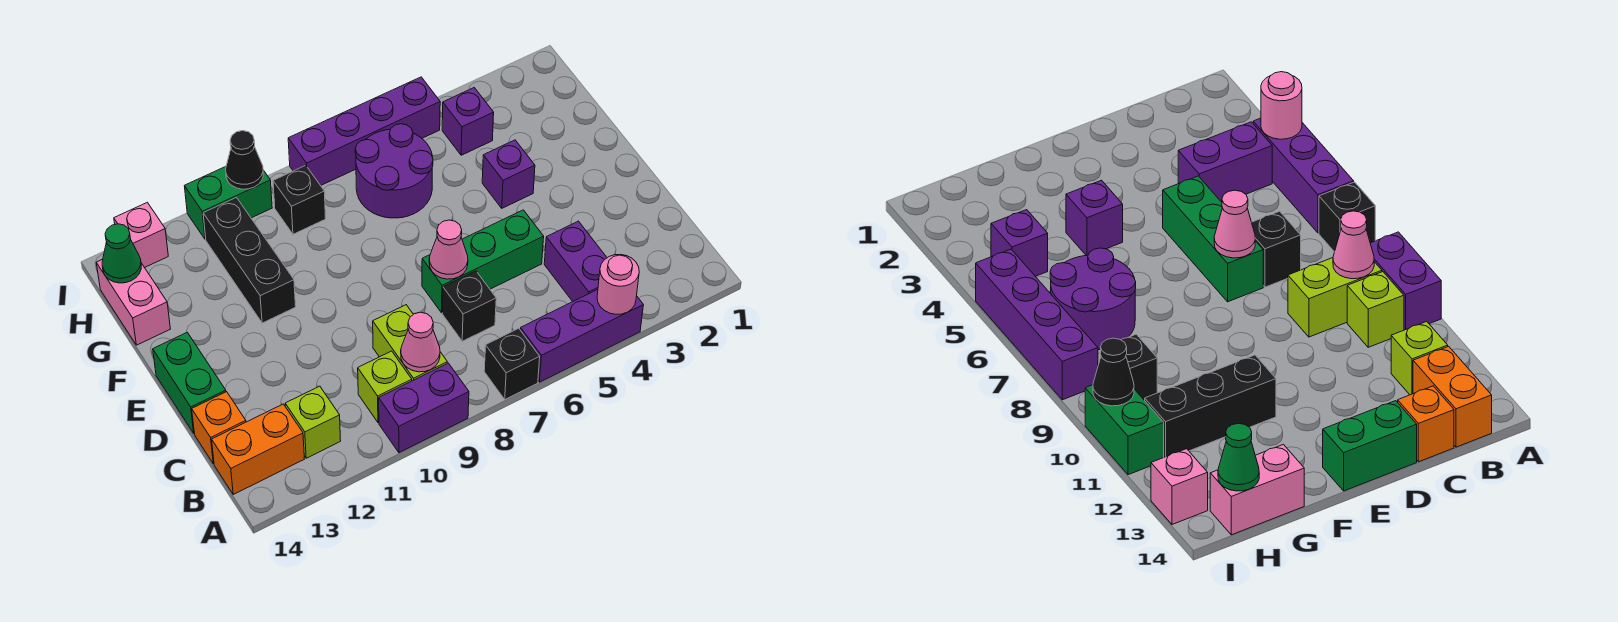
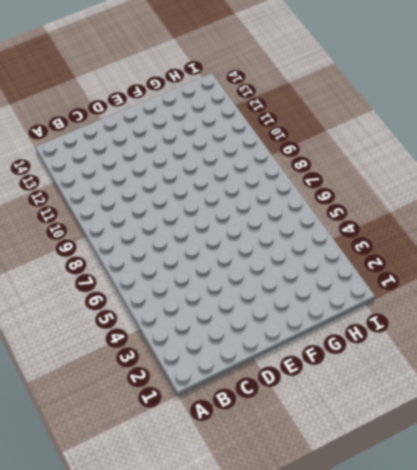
none -> purple 1x3 brick [520,289,643,382]
none -> black 1x1 brick [484,328,540,399]
none -> purple 1x2 brick [379,363,469,453]

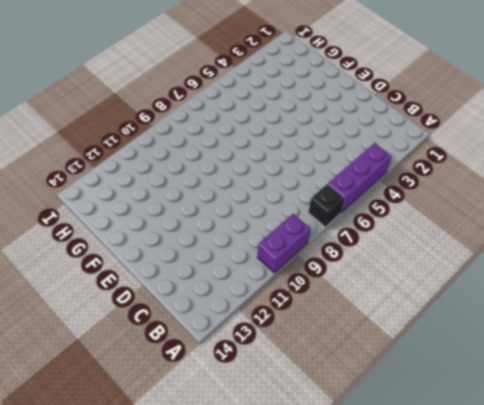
none -> purple 1x2 brick [544,221,607,302]
none -> lime 1x2 brick [373,305,447,381]
none -> lime 1x1 brick [358,351,412,423]

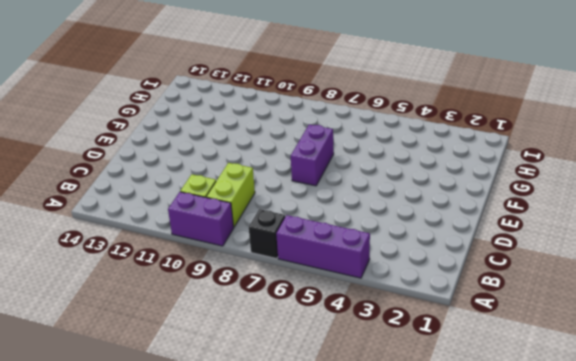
purple 1x2 brick [291,125,334,186] -> purple 1x2 brick moved to [544,221,607,302]
none -> lime 1x1 brick [285,386,341,458]
none -> orange 1x2 brick [212,404,304,494]
none -> black 1x1 brick [442,271,496,341]

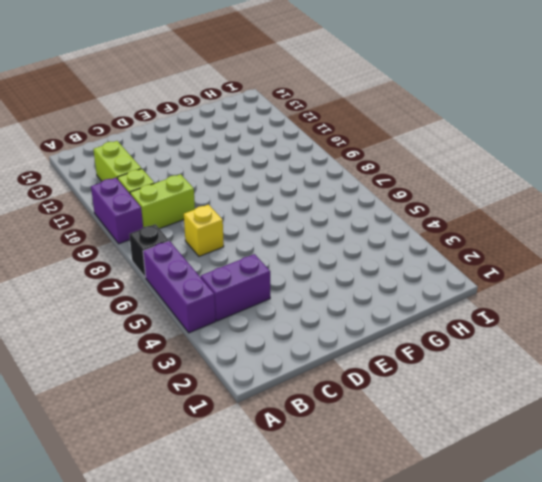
lime 1x2 brick [93,141,141,181] -> lime 1x1 brick [285,386,341,458]
yellow 1x1 brick [184,205,224,256] -> black 1x1 brick [442,271,496,341]
none -> orange 1x2 brick [212,404,304,494]
none -> orange 1x1 brick [192,392,246,464]
none -> green 1x3 brick [422,210,544,313]

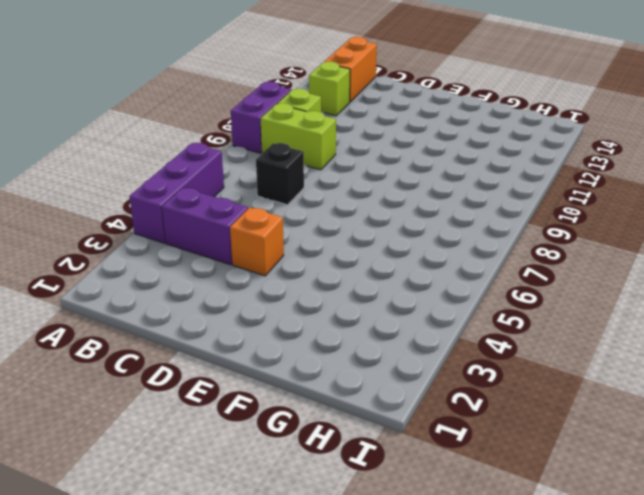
orange 1x1 brick [230,207,284,276] -> orange 1x1 brick moved to [192,392,246,464]
none -> black 1x1 brick [484,328,540,399]
none -> green 1x3 brick [422,210,544,313]
none -> green 1x2 brick [153,333,226,433]

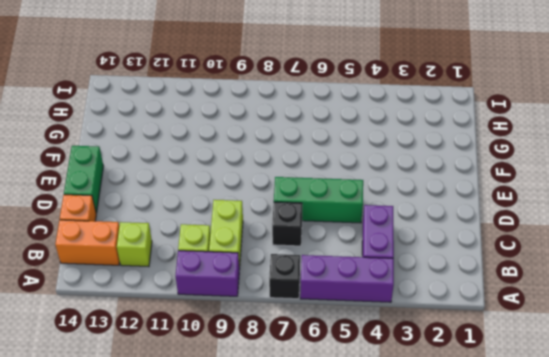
none -> purple 1x1 brick [482,140,535,208]
none -> black 1x3 brick [203,198,296,323]
none -> purple 2x2 round brick [355,124,433,218]

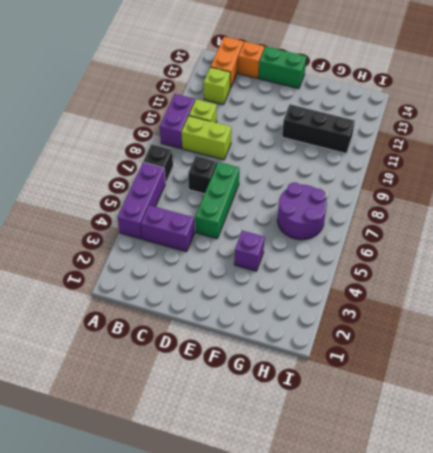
none -> pink 1x2 brick [96,259,170,345]
none -> purple 1x1 brick [442,88,494,155]
none -> black 1x1 brick [273,165,326,234]

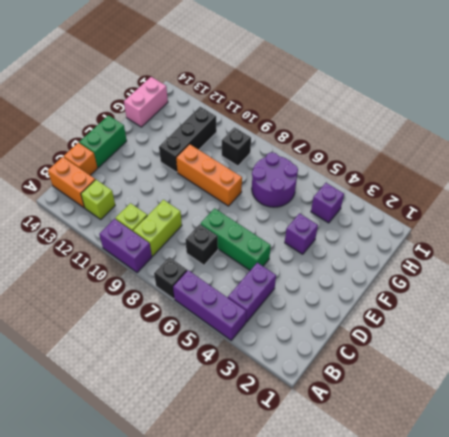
orange 1x3 brick [176,144,242,206] -> none
none -> purple 1x4 brick [288,77,440,186]
none -> green 1x2 brick [185,167,272,239]
none -> pink 1x1 brick [114,202,168,268]

